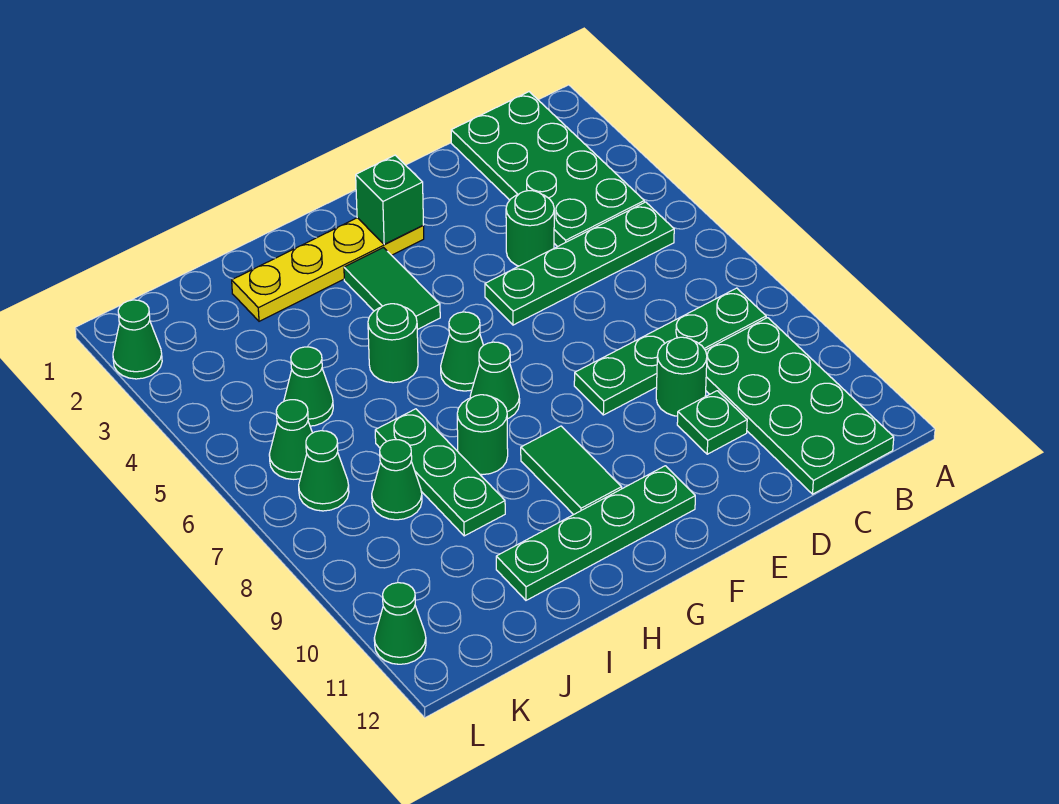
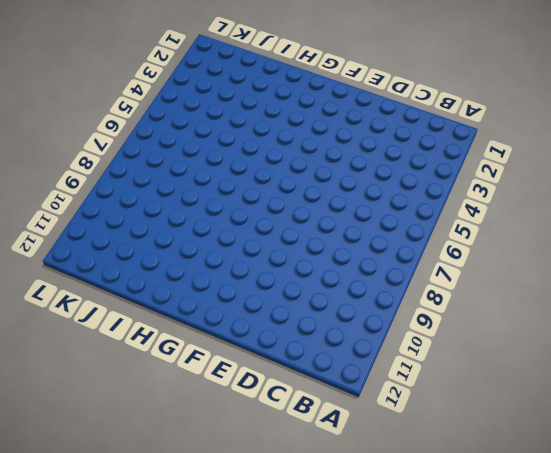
none -> green 2x4 plate [451,92,644,247]
none -> green 1x4 plate [485,202,674,325]
none -> green 1x4 plate [574,288,766,415]

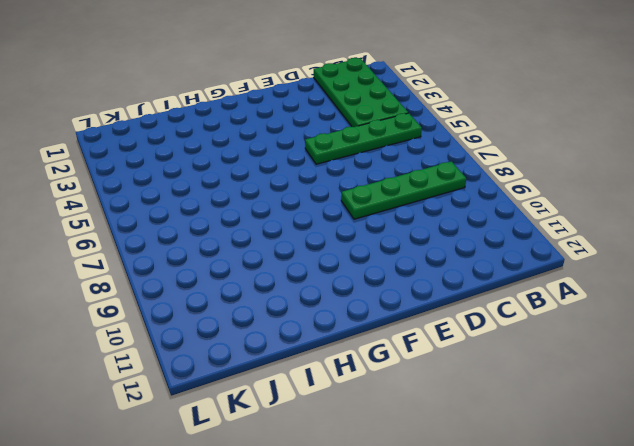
none -> green 2x4 plate [705,318,894,494]
none -> green 1x1 round brick [506,191,554,266]
none -> green 1x1 round brick [656,337,707,416]

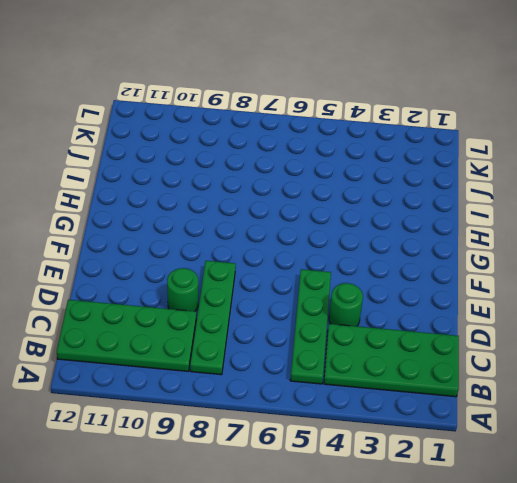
none -> green 1x1 plate [677,391,747,454]
none -> yellow 1x4 plate [232,218,424,321]
none -> green 1x4 plate [496,466,695,600]

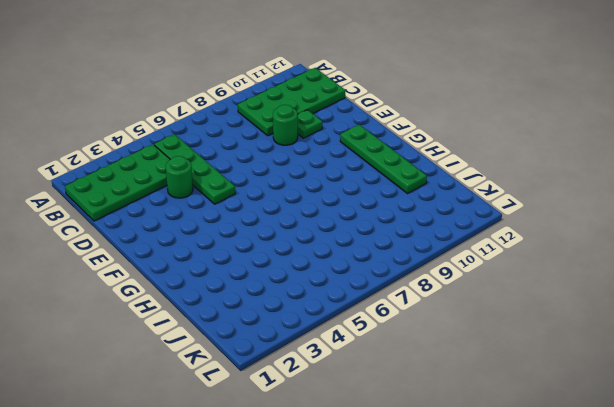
none -> green 1x4 plate [574,288,766,415]
none -> yellow 1x4 plate [232,218,424,321]
none -> green 1x2 tile [344,248,440,330]

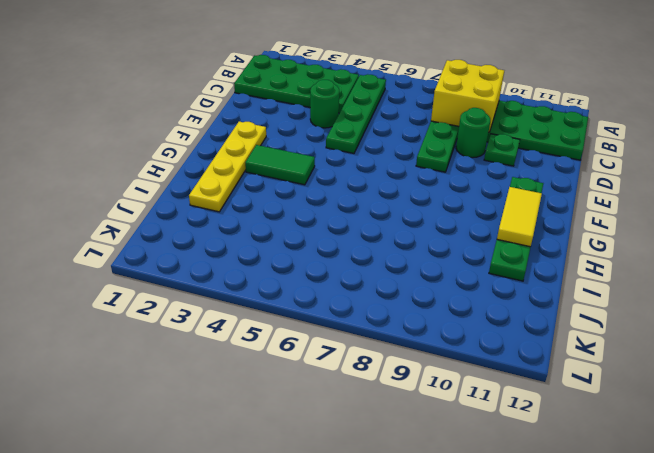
yellow 2x2 brick [431,60,504,132] -> none
yellow 1x2 tile [497,187,542,247] -> none
none -> green 1x1 cone [441,312,483,391]
none -> green 1x1 cone [470,342,520,419]
none -> green 1x2 tile [521,426,622,515]

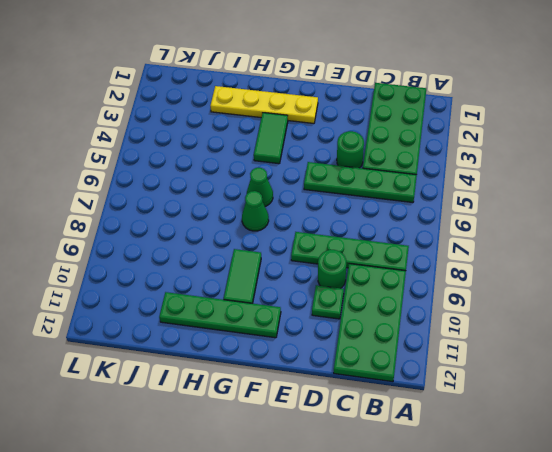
none -> green 1x1 round brick [368,304,418,383]
none -> green 1x1 round brick [457,395,508,475]
none -> green 1x3 plate [375,409,505,536]

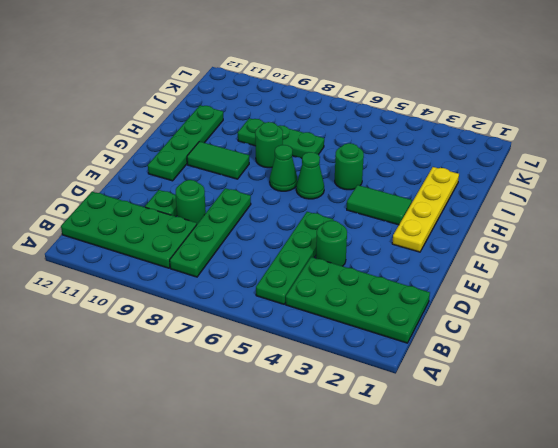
none -> green 1x1 cone [284,347,333,426]
none -> green 1x1 cone [372,440,422,520]
none -> green 1x1 cone [269,400,312,479]

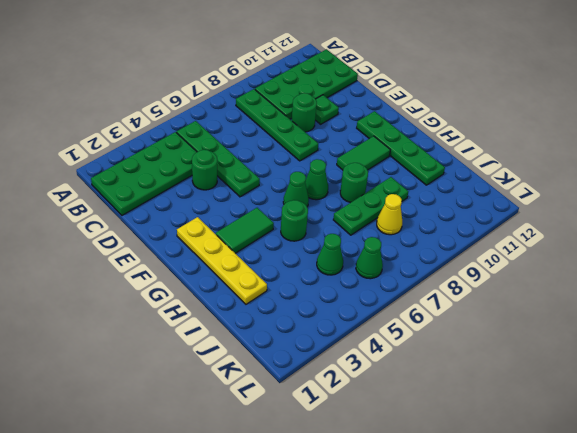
yellow 1x1 cone [377,194,402,235] -> green 1x1 cone [372,440,422,520]
none -> green 1x1 cone [299,431,349,511]
none -> green 1x1 cone [113,300,162,379]
none -> green 1x1 cone [374,583,426,664]

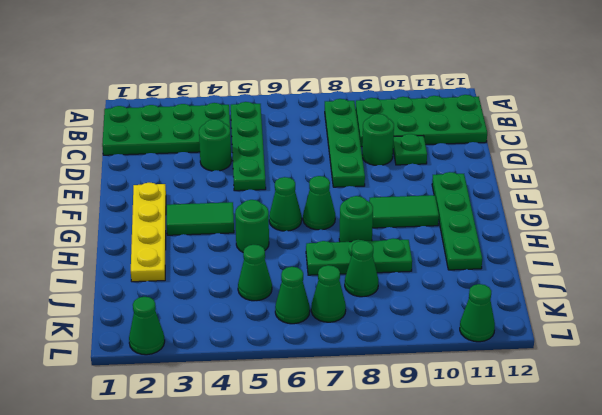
none -> green 1x1 brick [356,155,423,244]

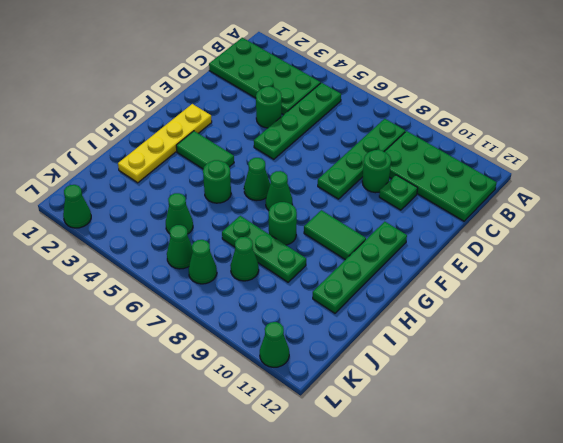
none -> green 1x1 brick [356,155,423,244]

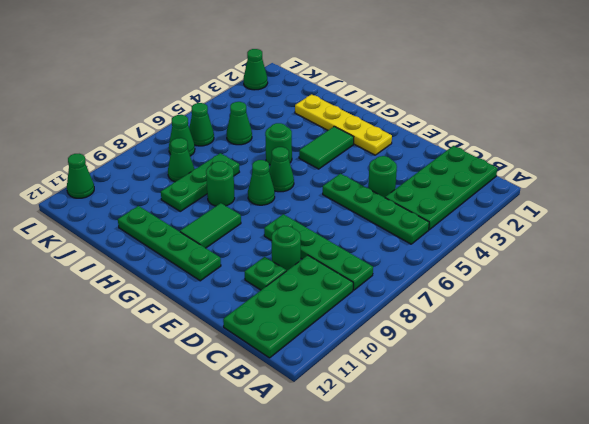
none -> green 1x1 brick [356,155,423,244]

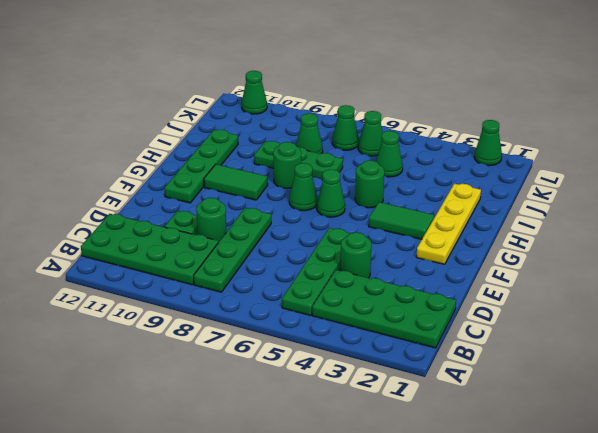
none -> green 1x1 brick [356,155,423,244]

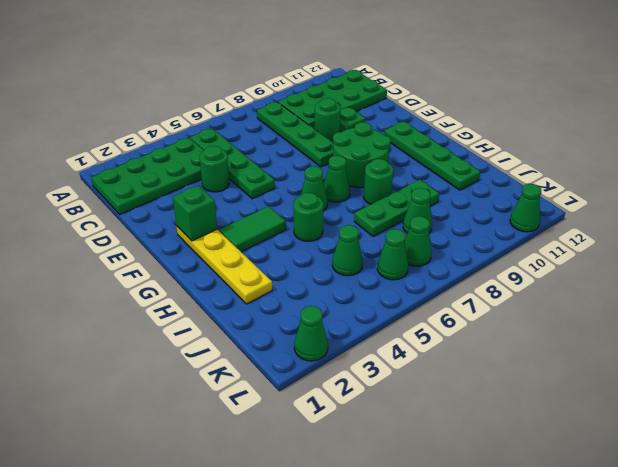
green 2x2 round brick [333,122,391,188] -> green 1x2 tile [521,426,622,515]

